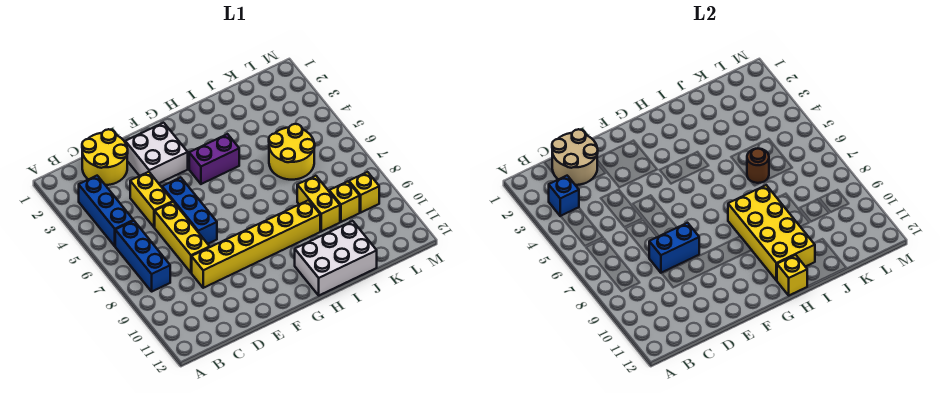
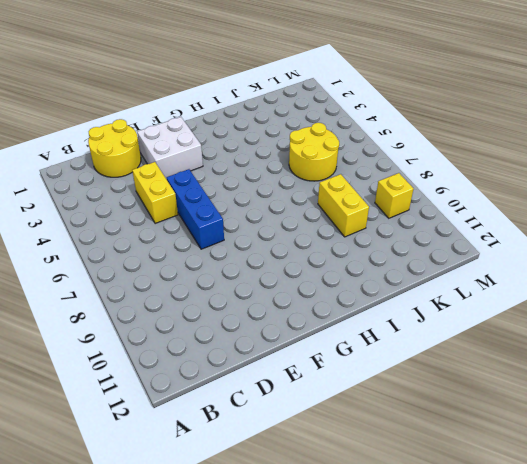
none -> blue 1x3 brick [79,176,134,246]
none -> blue 1x3 brick [115,221,170,291]
none -> yellow 1x3 brick [155,202,209,273]

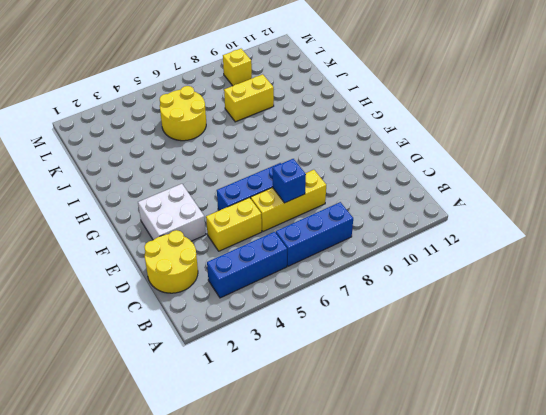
blue 1x1 brick [272,159,306,203] -> blue 1x1 brick moved to [549,176,579,216]
none -> yellow 1x6 brick [192,200,320,288]
none -> purple 1x2 brick [189,134,239,184]
none -> white 2x3 brick [295,221,377,295]

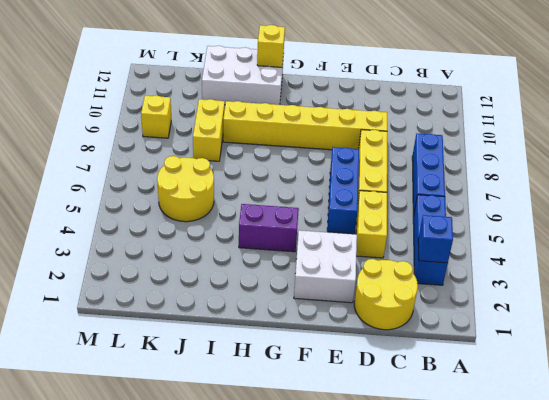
none -> yellow 1x1 brick [329,181,360,222]
none -> tan 2x2 round brick [552,129,598,185]
none -> blue 1x2 brick [649,223,699,273]

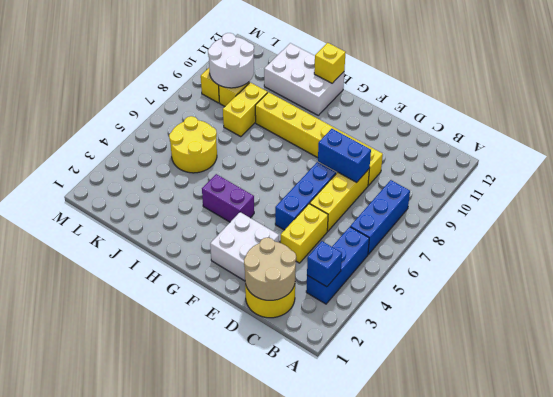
white 2x2 round brick [208,33,254,88] -> none
none -> yellow 2x4 brick [728,185,815,280]
none -> brown 1x1 round brick [747,149,769,183]

